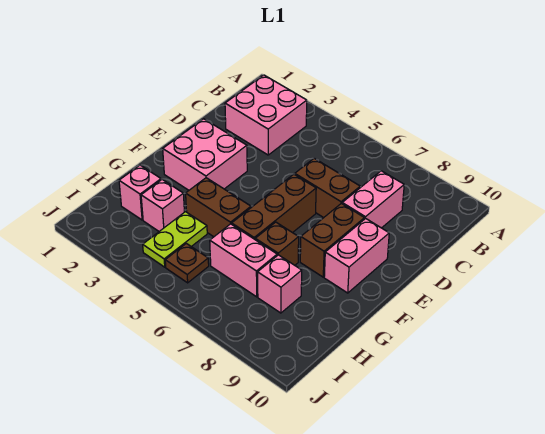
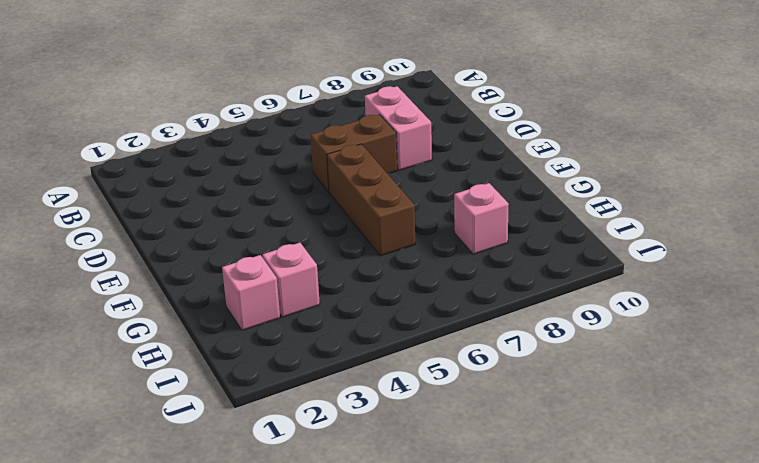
none -> pink 2x2 brick [225,75,307,155]
none -> pink 2x2 brick [163,119,247,190]
none -> brown 1x2 brick [300,203,364,277]

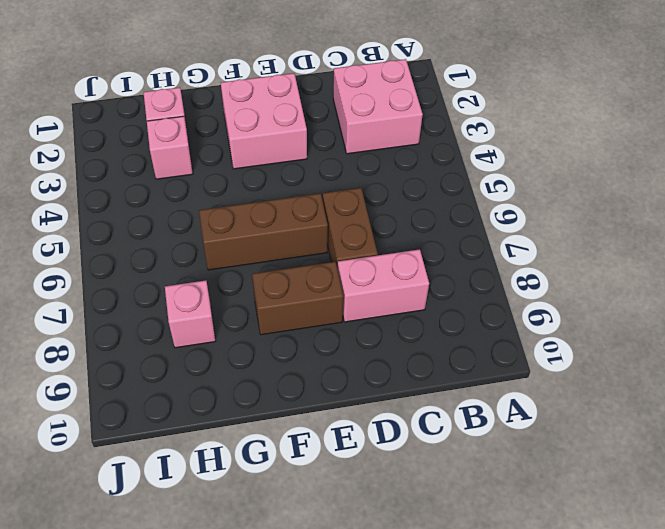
none -> pink 1x2 brick [324,218,389,293]
none -> brown 1x2 brick [186,178,251,237]
none -> brown 1x1 brick [255,222,299,265]

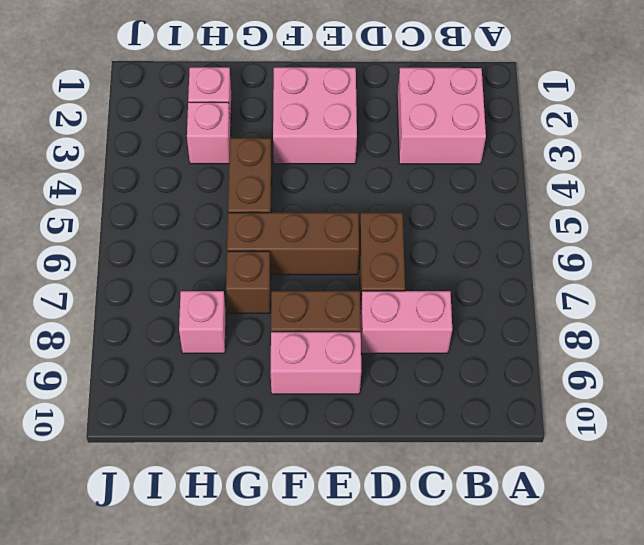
none -> lime 1x2 plate [143,212,207,267]
none -> pink 1x2 brick [210,224,277,297]
none -> brown 1x1 plate [165,243,209,283]

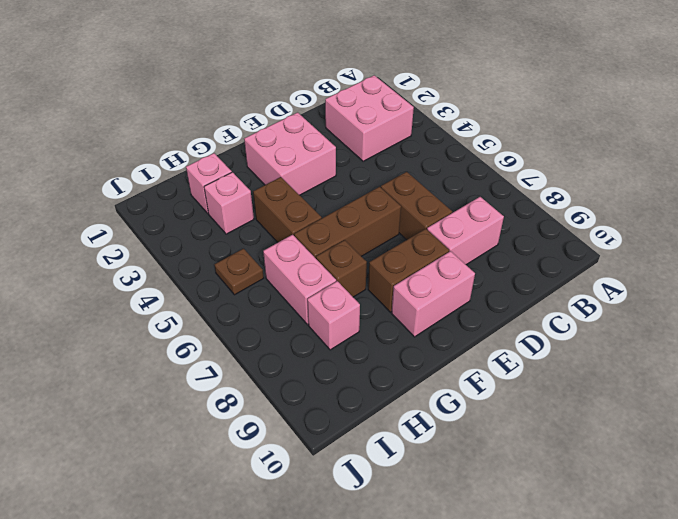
none -> lime 1x2 plate [143,212,207,267]

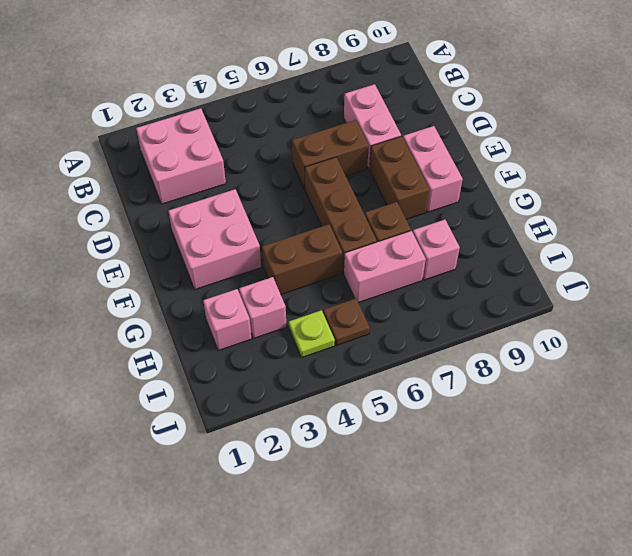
lime 1x1 plate [289,310,335,358] -> lime 1x2 plate [143,212,207,267]

